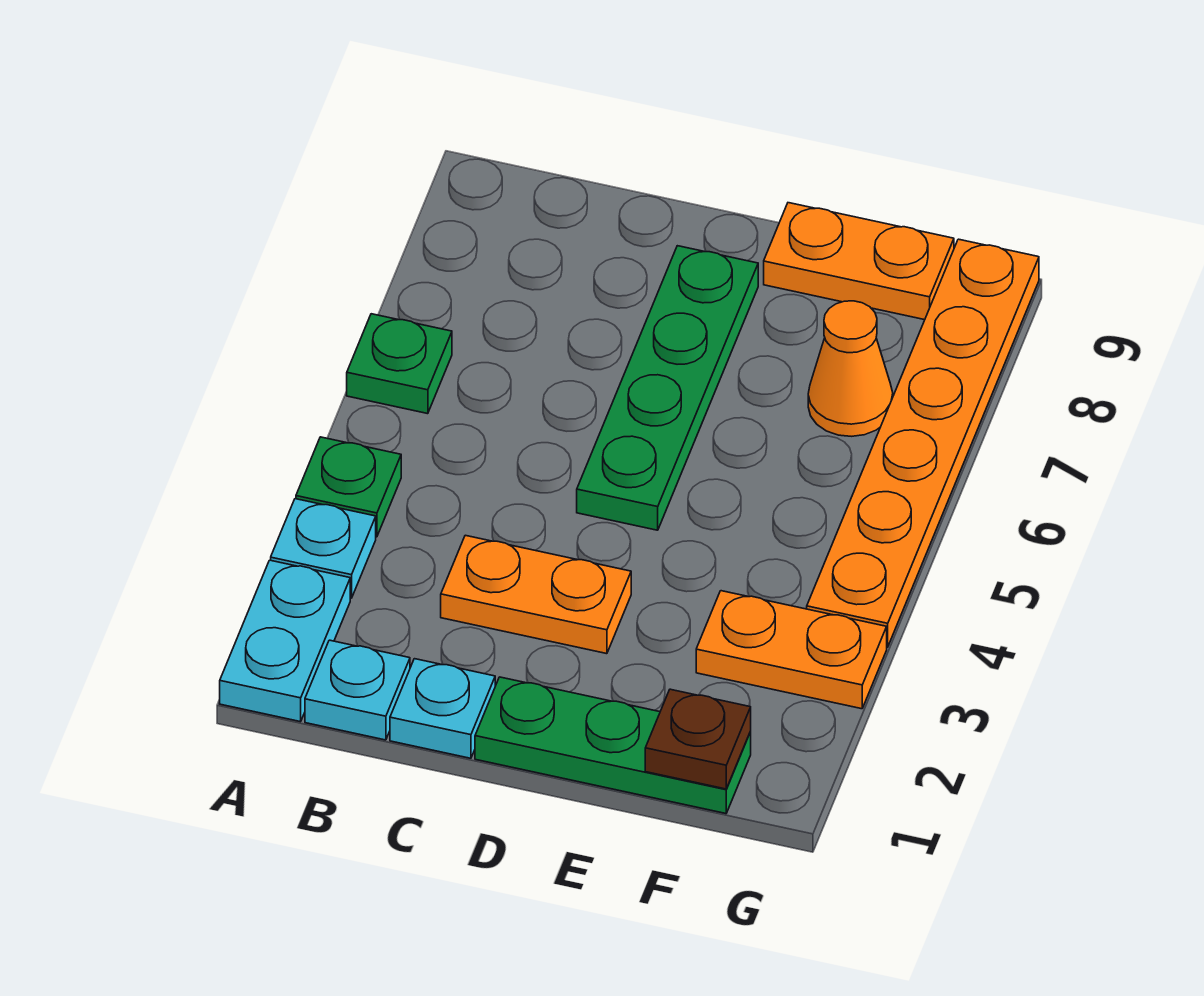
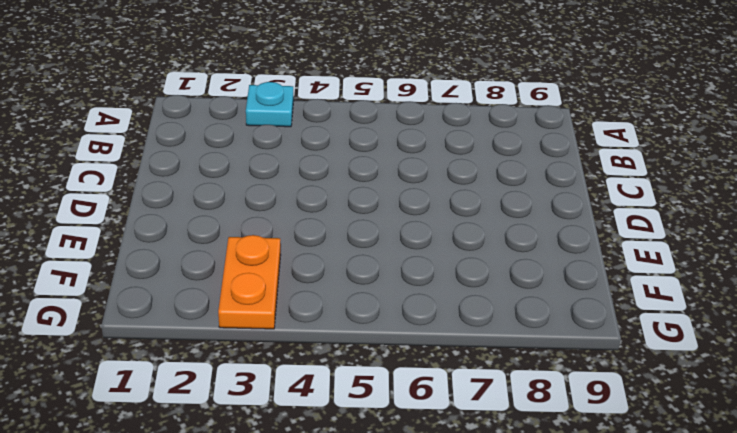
none -> cyan 1x2 plate [220,560,350,722]
none -> green 1x1 plate [296,437,401,537]
none -> green 1x1 plate [347,314,452,414]

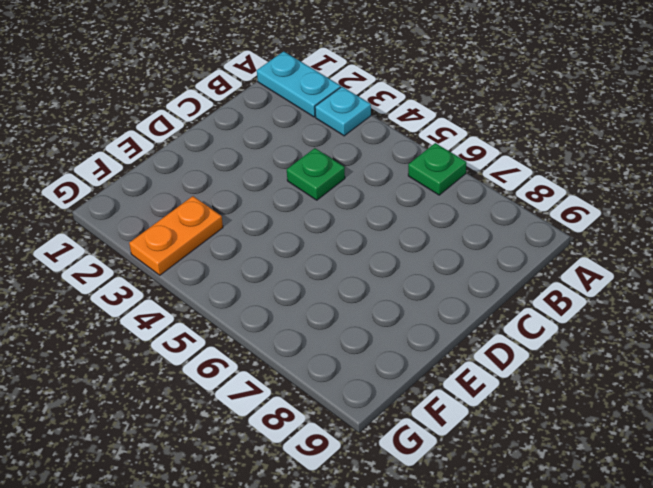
green 1x1 plate [287,148,345,200] -> green 1x1 plate moved to [296,437,401,537]
none -> cyan 1x1 plate [305,640,410,740]
none -> cyan 1x1 plate [390,659,495,758]
none -> orange 1x2 plate [441,535,631,654]

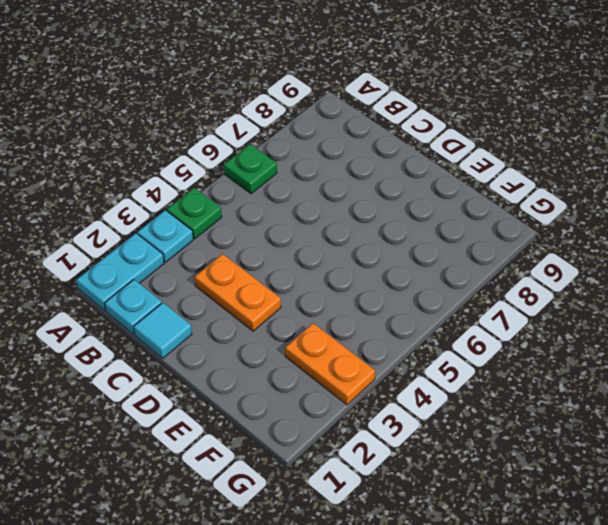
cyan 1x1 tile [134,303,192,358] -> cyan 1x1 plate [390,659,495,758]
none -> green 1x3 plate [475,677,751,814]
none -> green 1x4 plate [577,246,758,530]
none -> orange 1x2 plate [764,203,954,320]

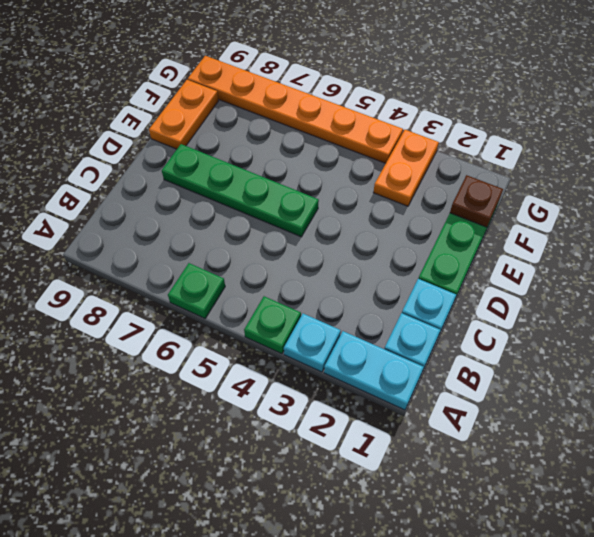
none -> orange 1x2 plate [441,535,631,654]
none -> orange 1x1 cone [808,301,893,436]

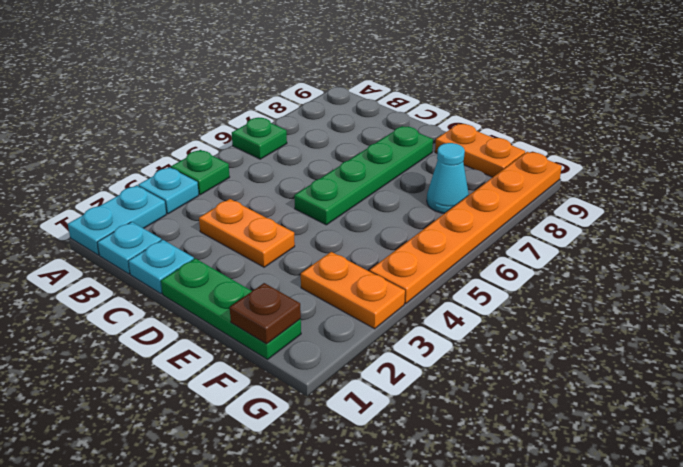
cyan 1x1 cone [427,143,469,214] -> orange 1x1 cone [808,301,893,436]

